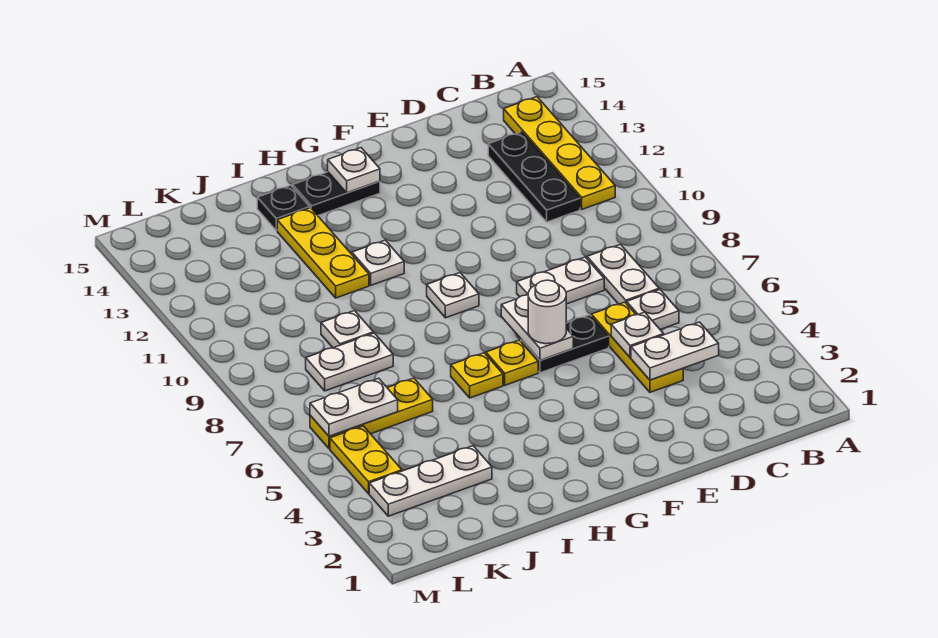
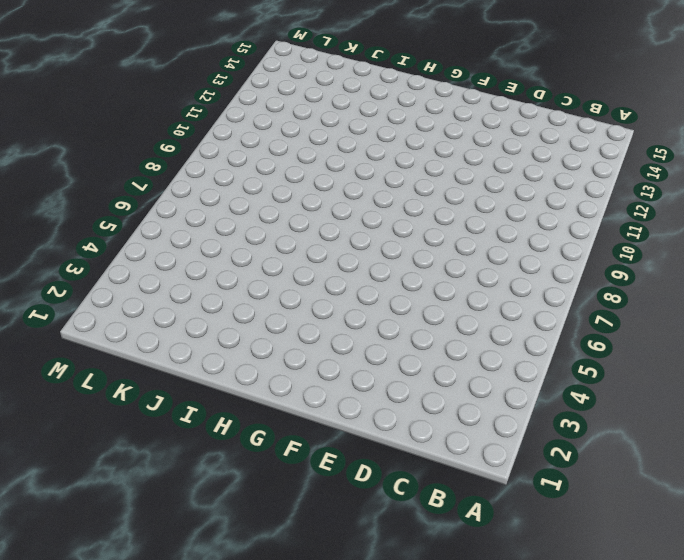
none -> yellow 1x4 plate [504,97,615,209]
none -> white 1x1 plate [627,289,679,329]
none -> white 1x2 plate [587,244,659,304]

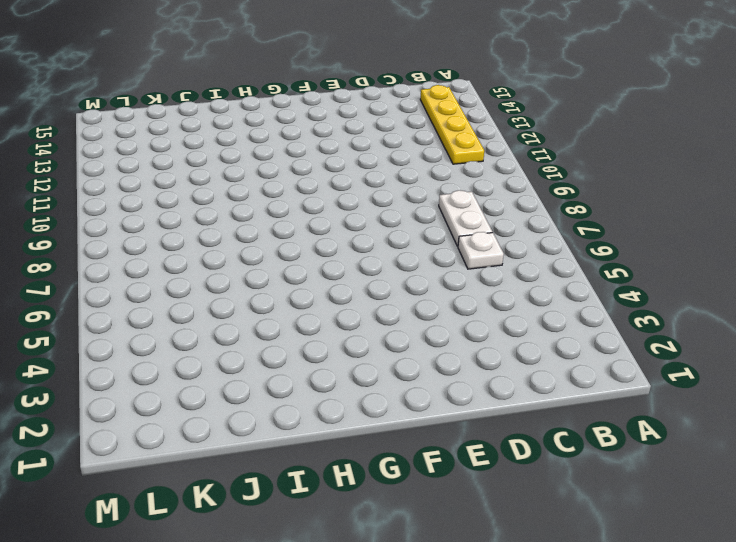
none -> black 1x3 plate [488,132,580,222]
none -> yellow 1x3 plate [591,302,683,392]
none -> white 1x2 plate [517,257,604,304]

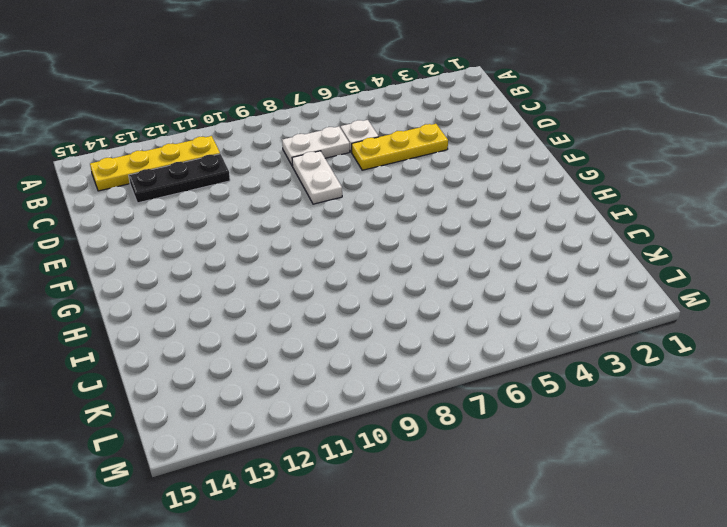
none -> black 1x2 plate [521,315,609,373]
none -> yellow 1x1 plate [486,340,538,385]
none -> white 1x1 plate [427,273,479,318]

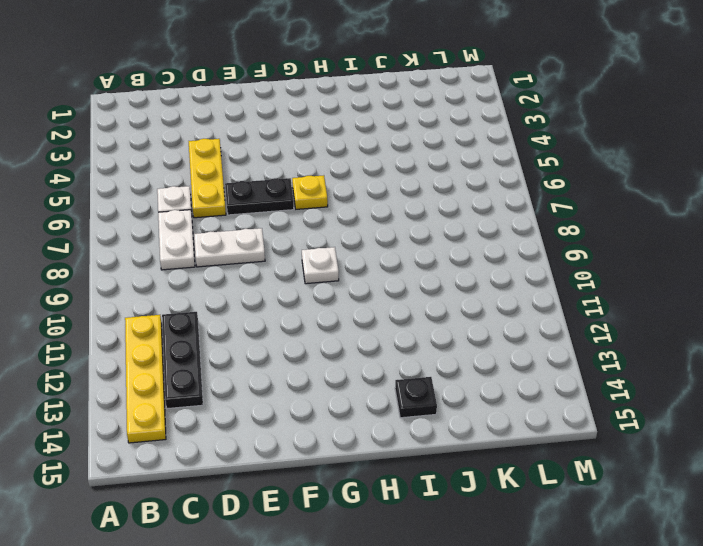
none -> black 1x2 plate [293,172,380,215]
none -> yellow 1x1 plate [451,353,503,398]
none -> white 1x1 plate [352,240,404,285]

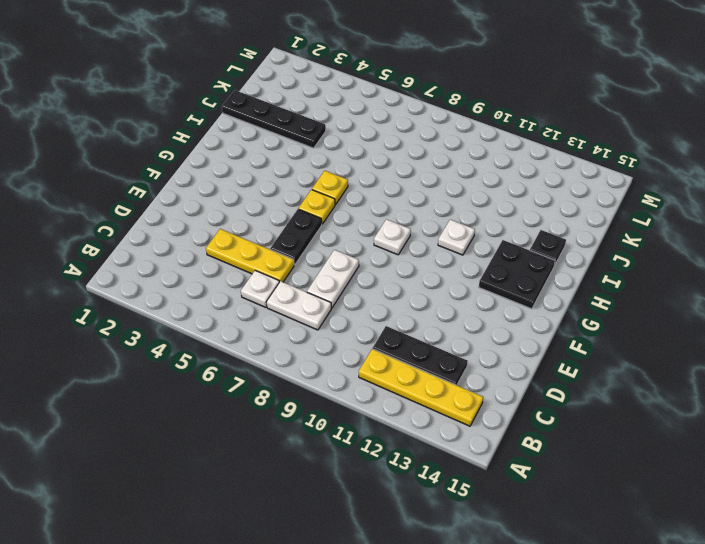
black 2x2 plate [479,240,555,309] -> black 1x2 plate [293,172,380,215]
black 1x4 plate [222,90,326,148] -> white 1x3 plate [369,446,492,516]
none -> yellow 1x3 plate [277,208,369,298]
none -> yellow 1x3 plate [310,378,433,449]
none -> white 1x2 plate [306,333,393,391]

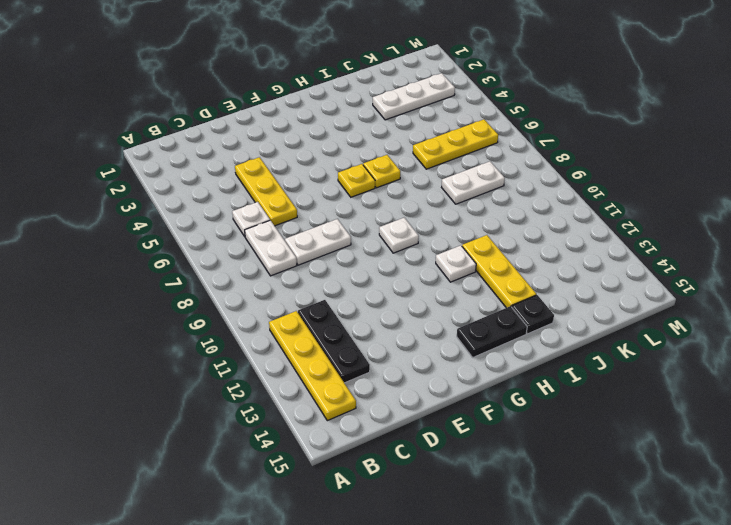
none -> black 1x2 plate [521,315,609,373]
none -> white 1x1 plate [321,311,373,348]
none -> yellow 1x2 plate [330,426,402,494]

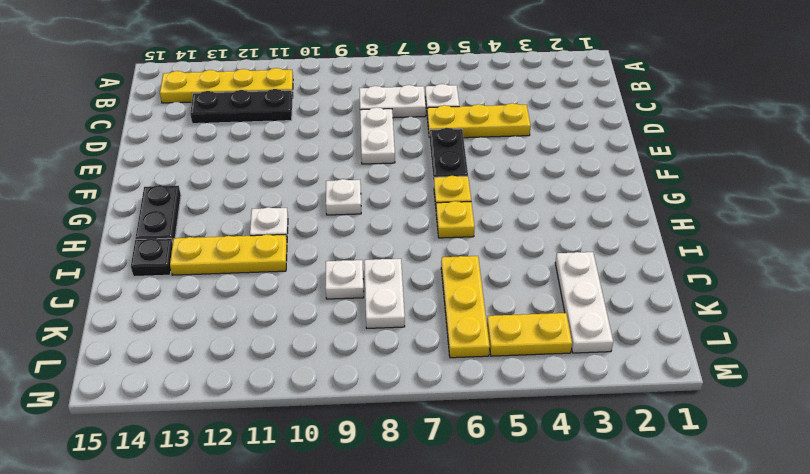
none -> white 1x2 plate [631,322,719,380]
none -> white 1x1 plate [611,312,664,358]
none -> white 1x2 plate [501,295,573,360]

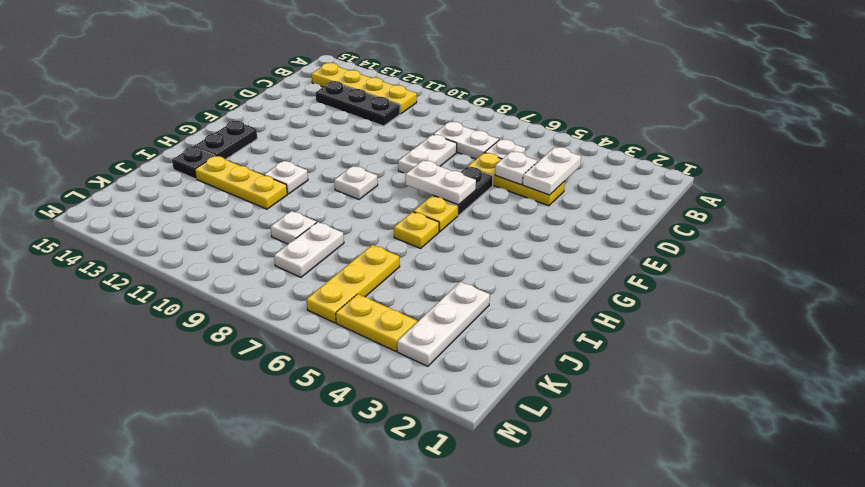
none -> white 1x1 plate [328,148,380,193]
none -> white 1x2 plate [310,378,398,436]
none -> white 1x1 round brick [528,280,566,344]

